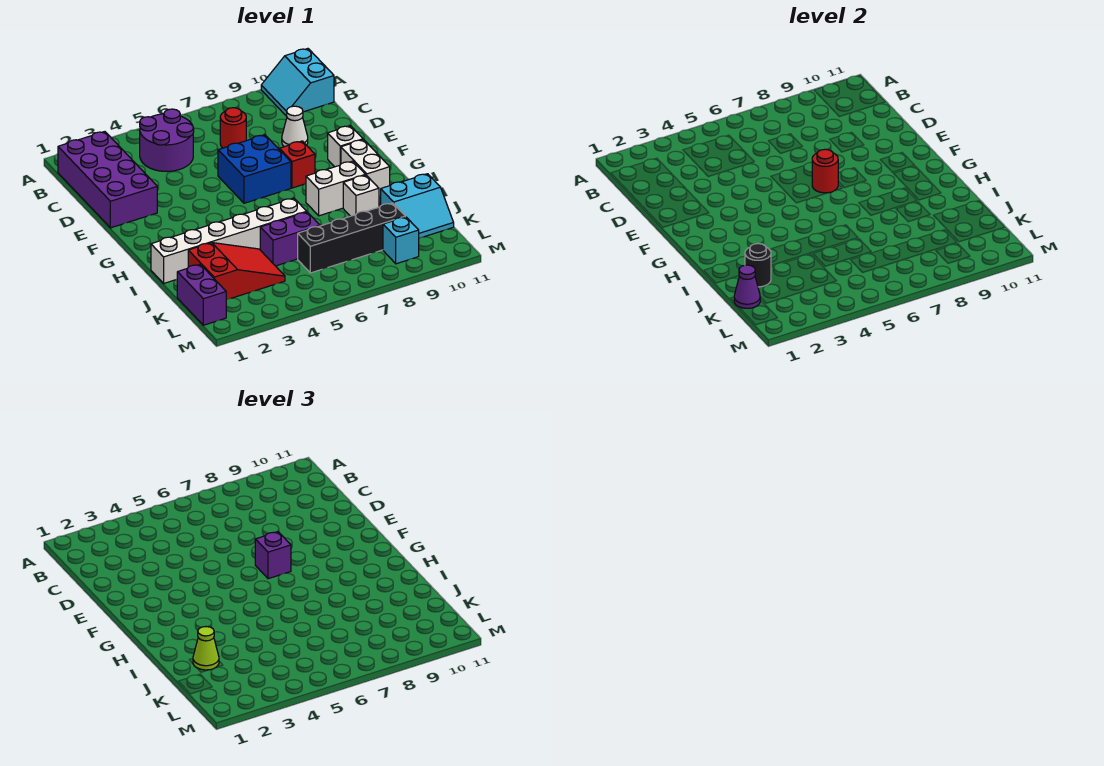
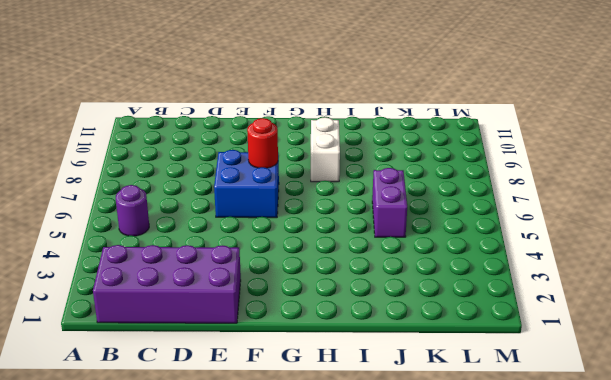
purple 1x1 round brick [116,185,149,236] -> purple 2x2 round brick [140,109,194,172]
none -> cyan 2x2 slope [261,49,334,116]
none -> red 1x1 round brick [220,108,246,148]
none -> white 1x1 cone [282,106,308,147]

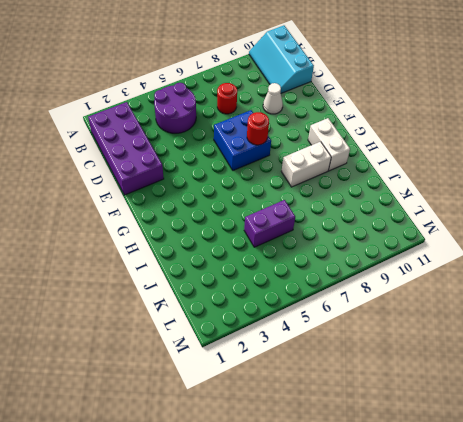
cyan 2x3 slope [249,25,314,93] -> cyan 2x2 slope [261,49,334,116]
none -> red 1x1 brick [279,141,315,188]
none -> white 1x1 brick [328,126,363,167]
none -> white 1x6 brick [151,198,307,283]

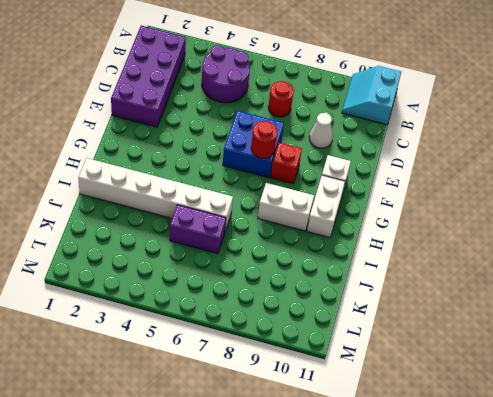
none -> white 1x1 brick [343,175,379,216]
none -> red 2x3 slope [188,243,285,300]
none -> cyan 2x2 slope [381,174,454,238]

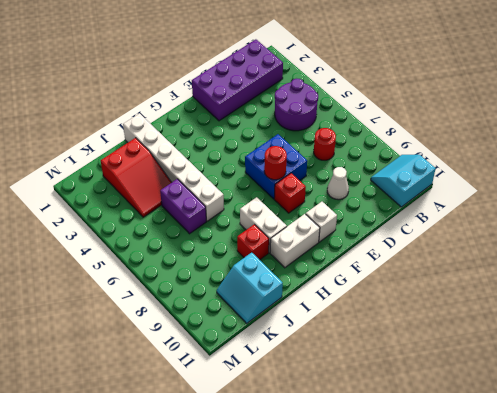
red 1x1 brick [237,224,269,260] -> white 1x1 brick [343,175,379,216]
none -> purple 1x2 brick [177,264,226,325]
none -> black 1x4 brick [298,203,405,273]
none -> cyan 1x1 brick [383,217,419,264]

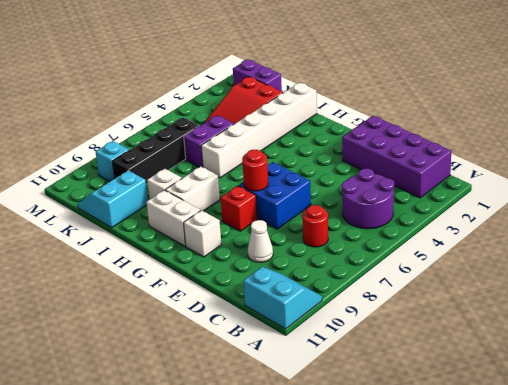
none -> black 1x1 round brick [745,244,771,287]
none -> purple 1x1 cone [734,265,760,308]
none -> purple 1x1 brick [255,532,291,579]

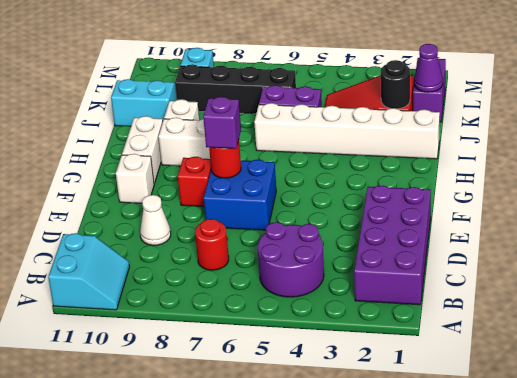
none -> lime 1x1 cone [193,627,219,670]

